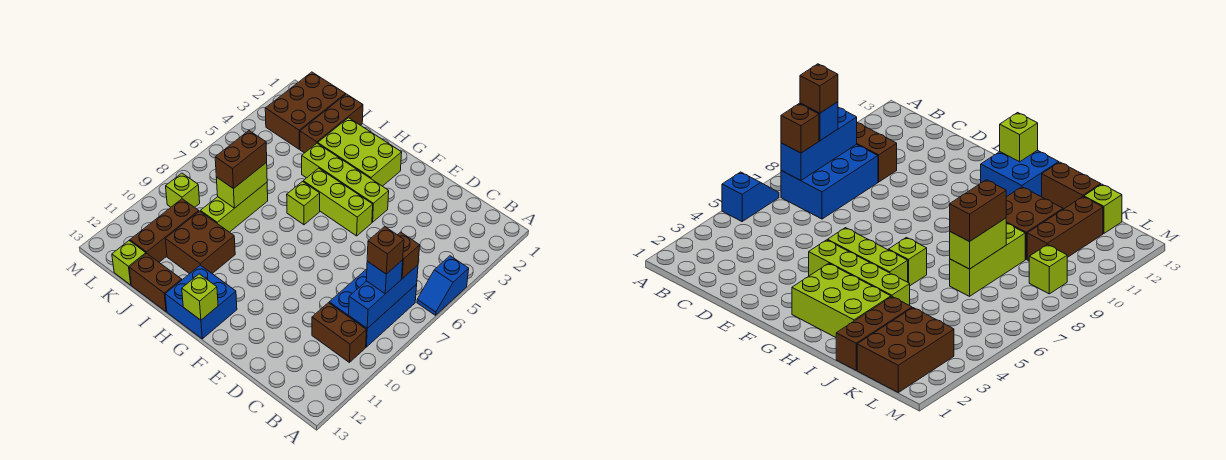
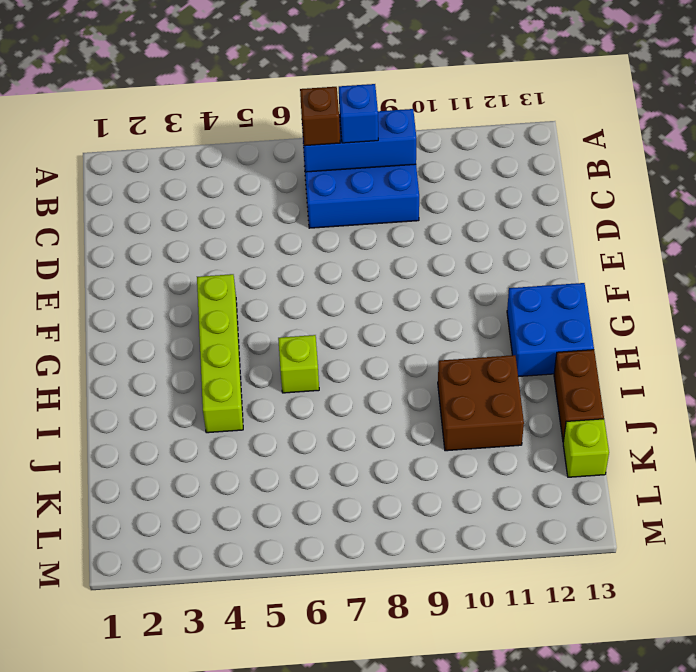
none -> blue 1x2 slope [417,256,469,315]
none -> brown 1x2 brick [312,303,366,362]
none -> lime 1x3 brick [303,168,373,236]

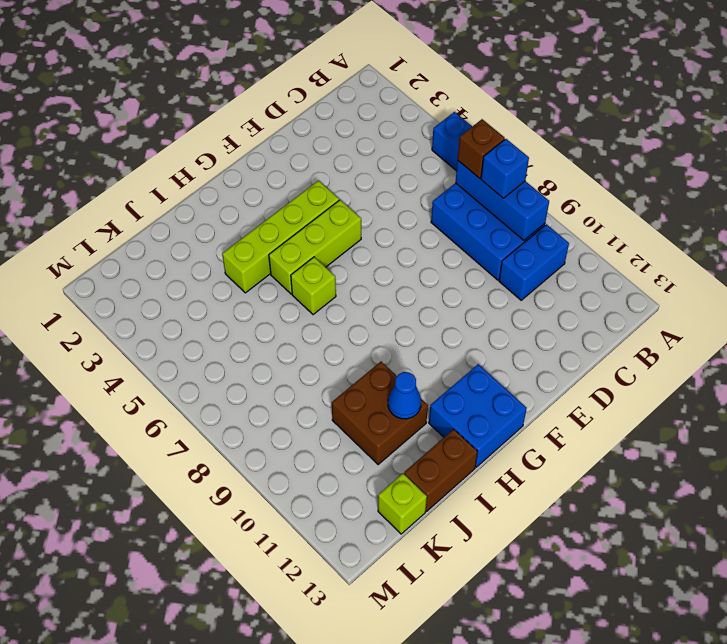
blue 1x2 brick [499,224,569,300] -> brown 1x2 brick [312,303,366,362]
blue 1x1 cone [388,372,421,419] -> none
none -> lime 2x3 brick [318,118,402,186]
none -> brown 1x3 brick [300,94,363,153]
none -> lime 1x3 brick [200,182,268,232]

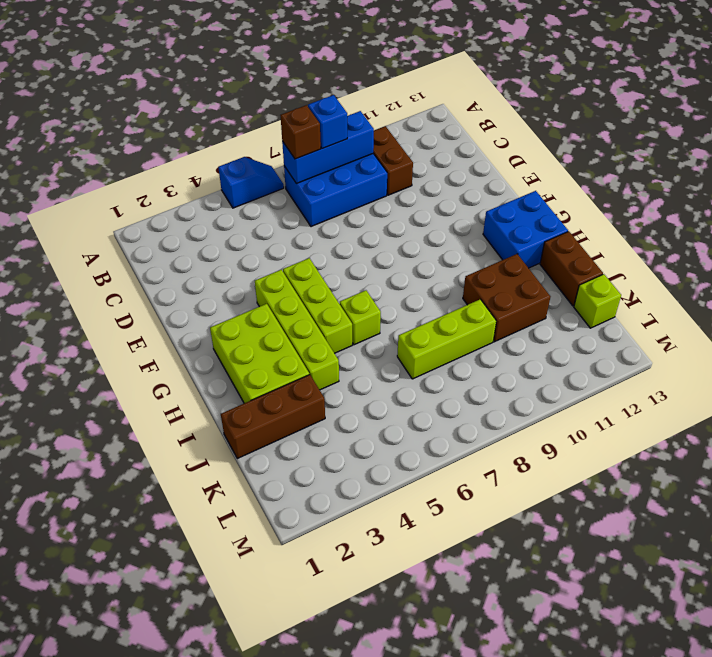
none -> brown 2x3 brick [265,72,346,149]
none -> brown 1x3 brick [130,199,199,262]
none -> lime 1x1 brick [166,173,200,207]

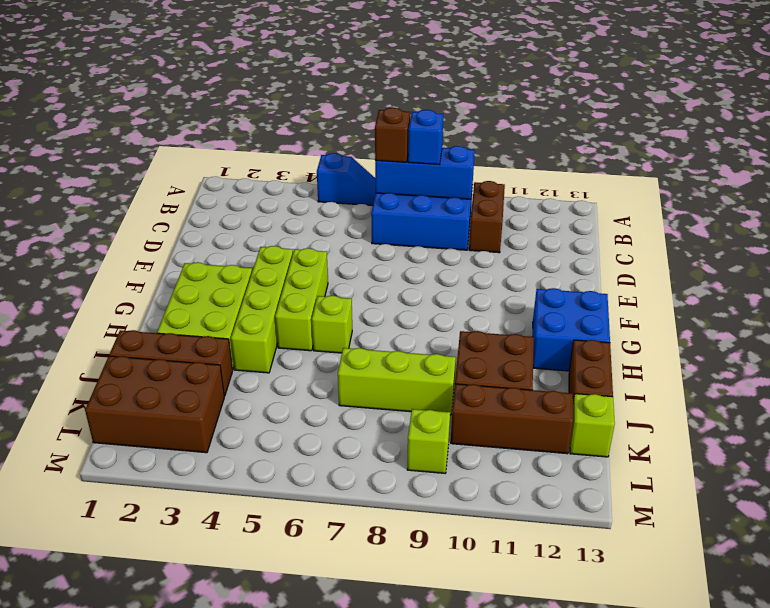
none -> lime 1x1 brick [182,274,218,320]
none -> lime 1x2 brick [216,162,267,208]
none -> brown 1x2 brick [215,131,267,189]

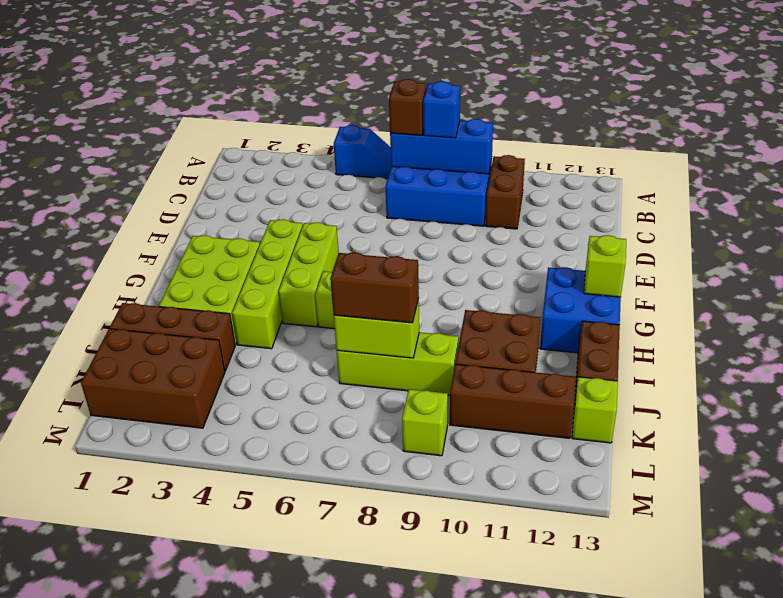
none -> brown 1x1 brick [367,227,404,274]

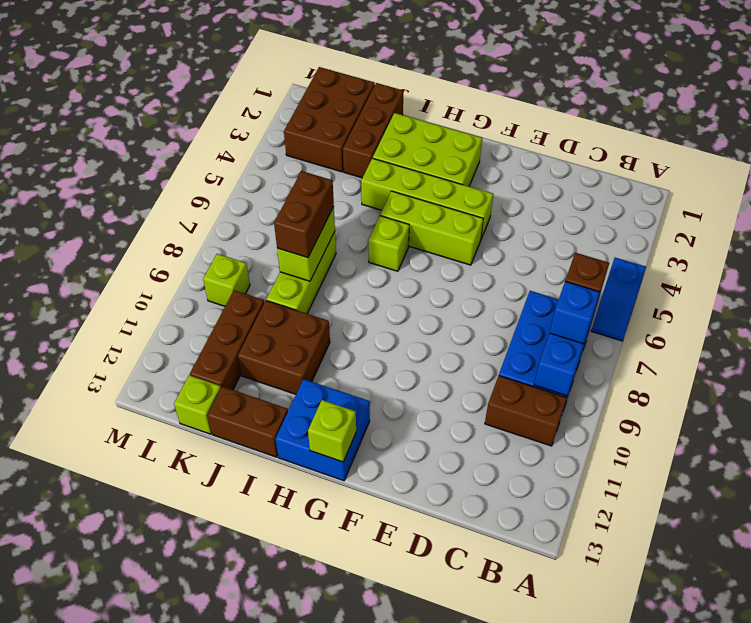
none -> brown 1x1 brick [367,227,404,274]

